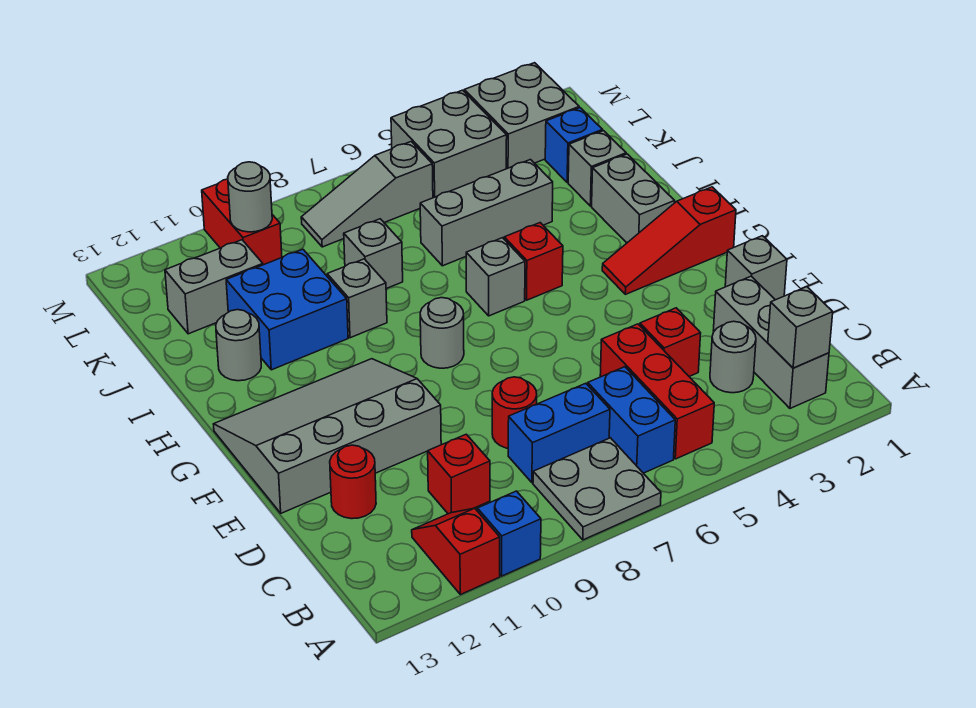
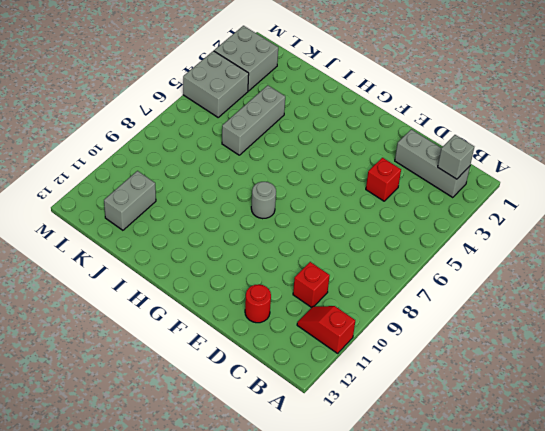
none -> grey 2x2 plate [533,438,661,540]
none -> blue 1x1 brick [477,491,541,576]
none -> red 1x3 brick [600,324,714,459]
none -> blue 1x2 brick [588,367,675,473]

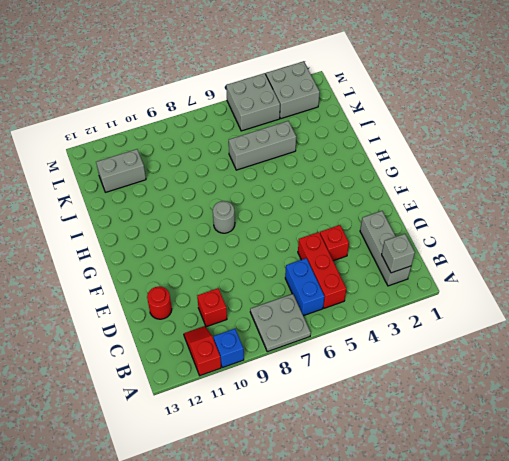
none -> grey 1x1 round brick [710,321,756,393]
none -> blue 1x2 brick [508,383,610,483]
none -> red 1x1 round brick [492,377,537,448]
none -> grey 1x1 brick [725,236,787,300]

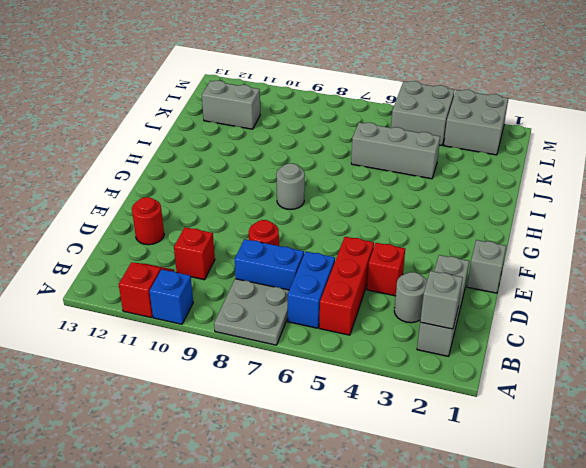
none -> grey 3x4 slope [214,359,441,513]
none -> red 1x3 slope [602,187,736,294]
none -> grey 1x2 brick [592,154,675,243]
none -> red 1x1 brick [504,223,563,300]

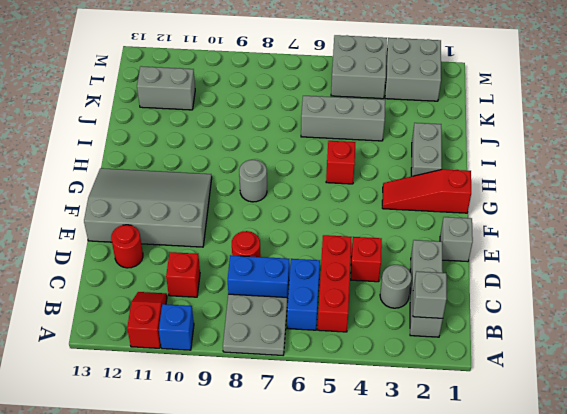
none -> grey 1x1 brick [466,238,525,316]
none -> grey 1x1 brick [327,259,387,338]
none -> blue 2x2 brick [226,249,348,370]
none -> grey 1x1 round brick [216,310,261,381]

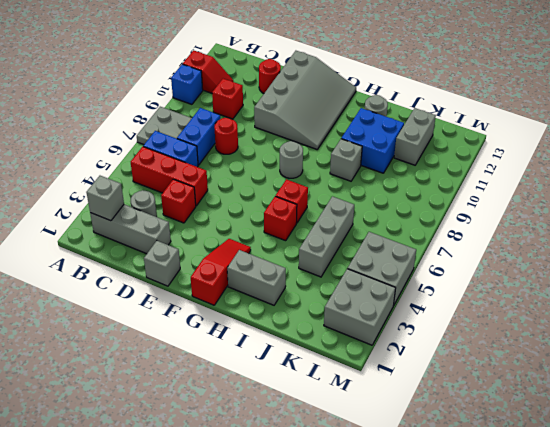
red 1x1 brick [276,179,308,223] -> grey 1x1 brick [466,238,525,316]
none -> grey 1x1 brick [568,131,626,206]
none -> grey 1x1 brick [344,219,403,289]
none -> blue 1x1 brick [545,108,602,183]
none -> grey 1x3 slope [301,142,433,247]

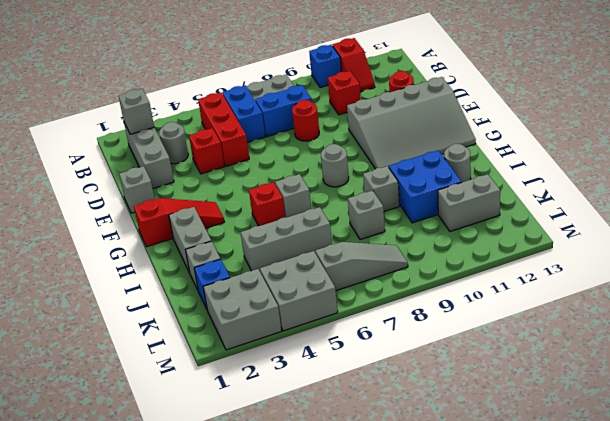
none -> red 1x2 brick [202,179,282,265]
none -> grey 1x1 round brick [228,162,272,232]

